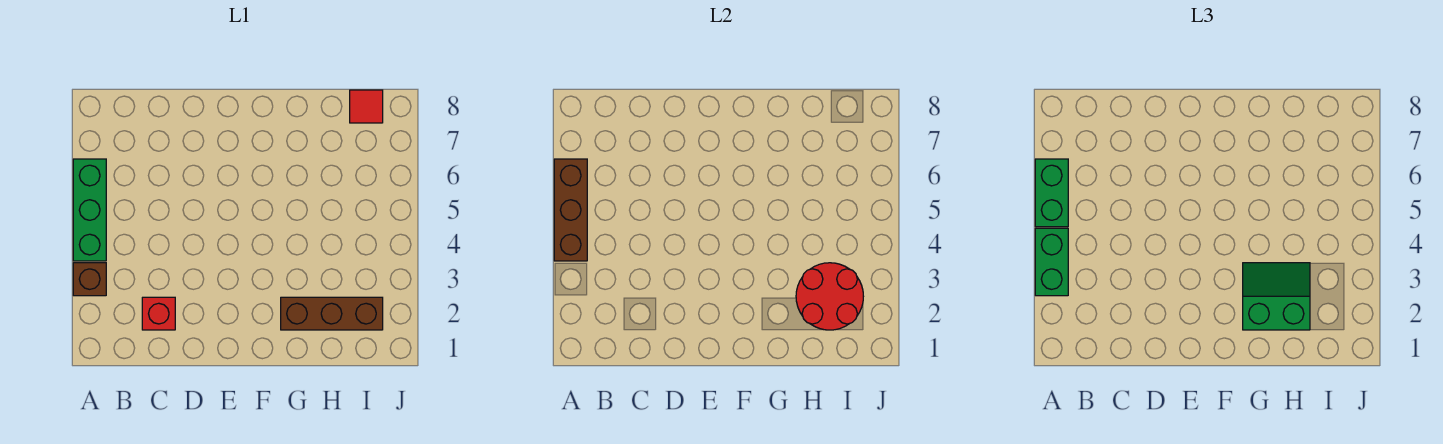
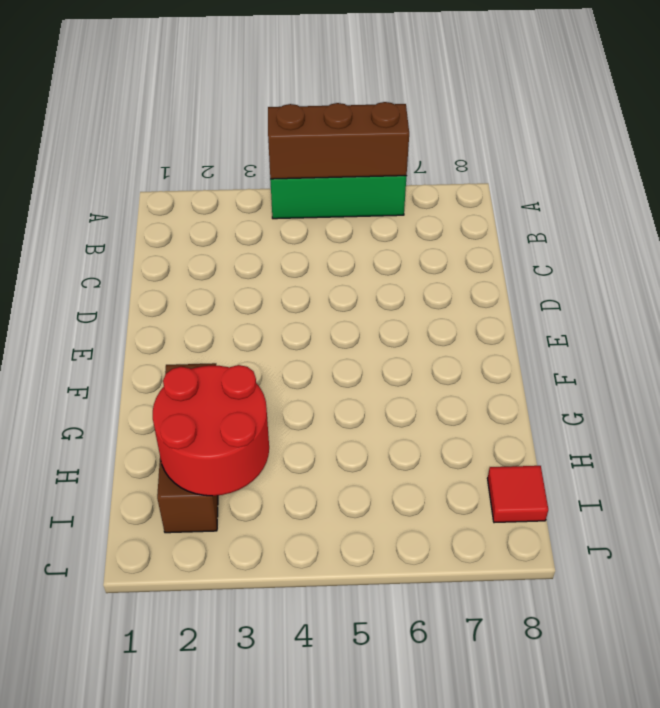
none -> brown 1x1 brick [73,263,106,296]
none -> red 1x1 brick [142,297,175,330]

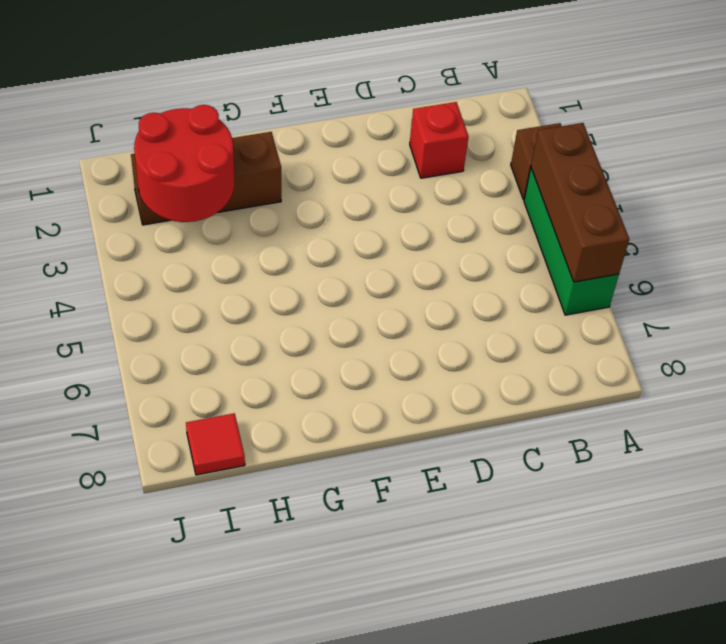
none -> green 1x2 brick [1035,228,1068,296]
none -> green 1x2 brick [1035,159,1068,227]

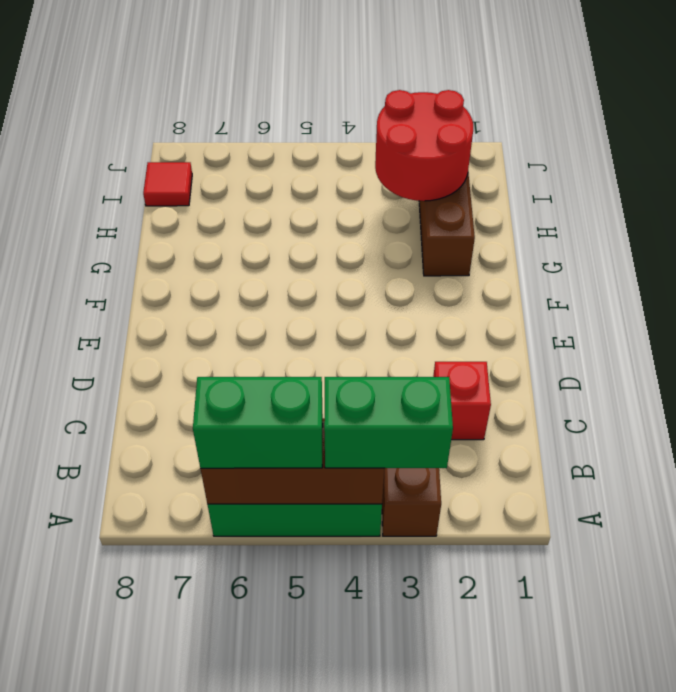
none -> green 2x2 slope [1243,263,1310,330]

